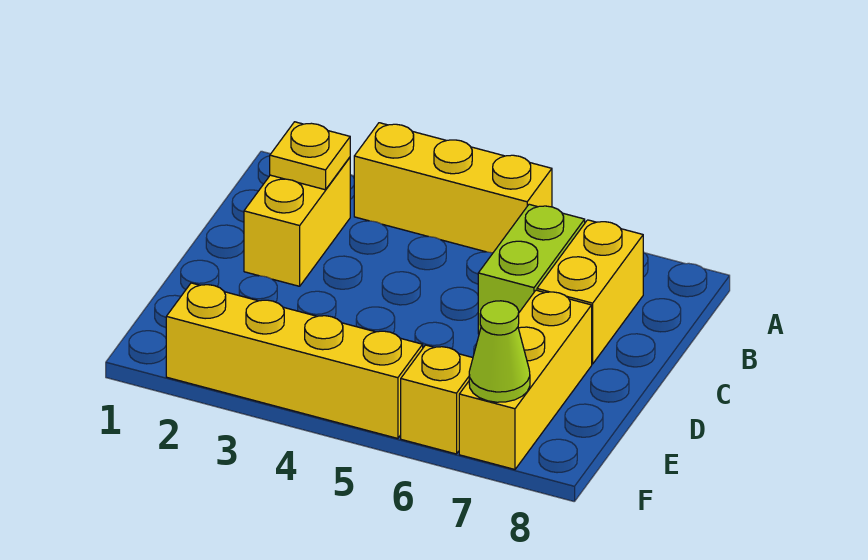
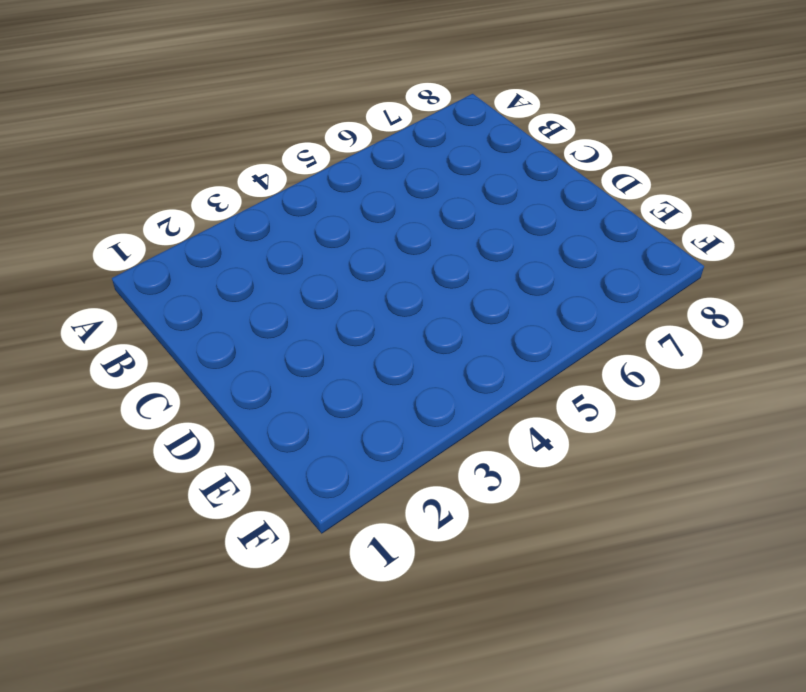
none -> yellow 1x3 brick [354,123,552,253]
none -> yellow 1x2 brick [244,157,350,286]

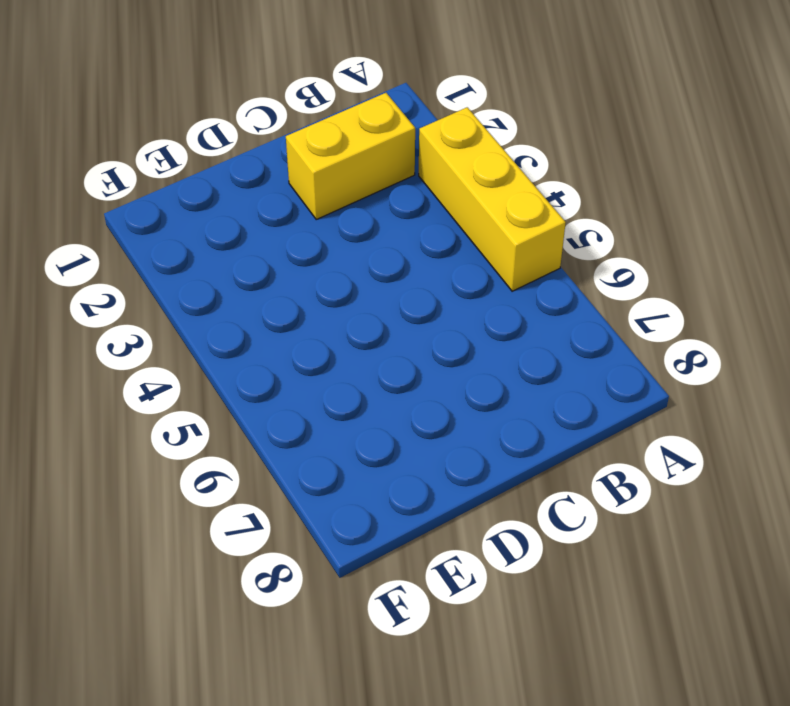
none -> lime 1x2 brick [478,204,585,334]
none -> yellow 1x2 brick [537,220,643,364]

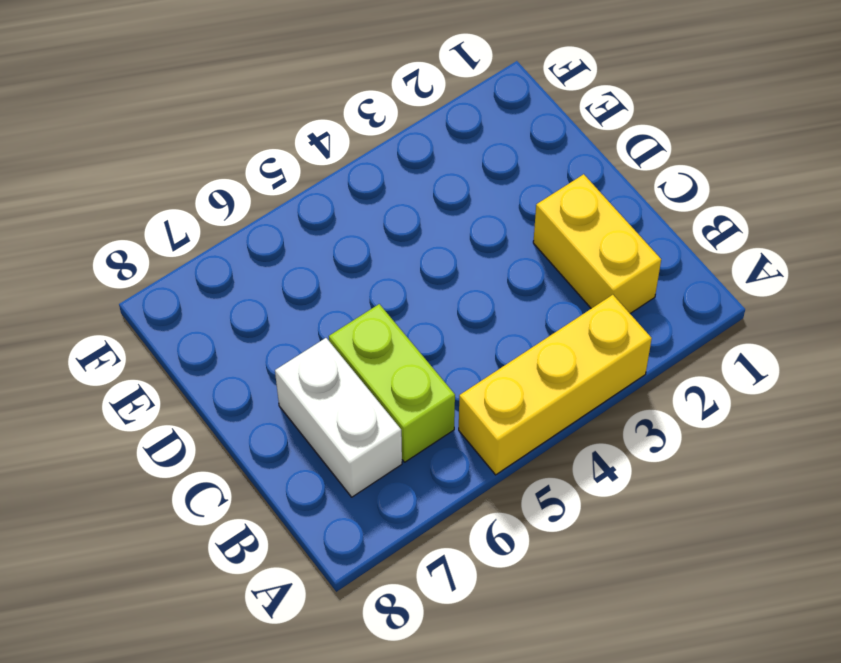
white 1x2 brick [275,338,402,497] -> yellow 1x2 brick [537,220,643,364]
none -> yellow 1x3 brick [459,290,592,469]
none -> yellow 1x4 brick [166,283,423,438]

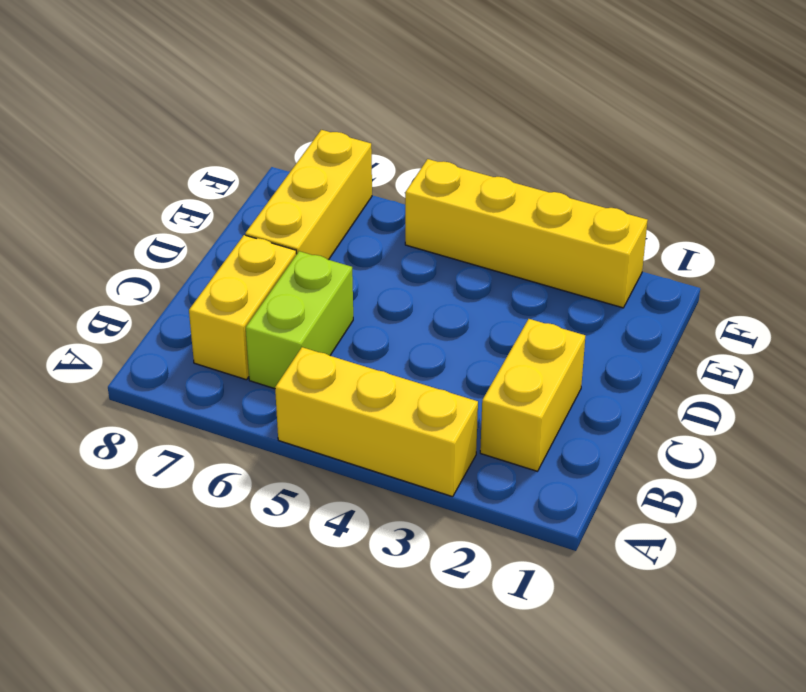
none -> yellow 1x1 brick [401,345,473,454]
none -> yellow 1x1 plate [270,122,350,190]

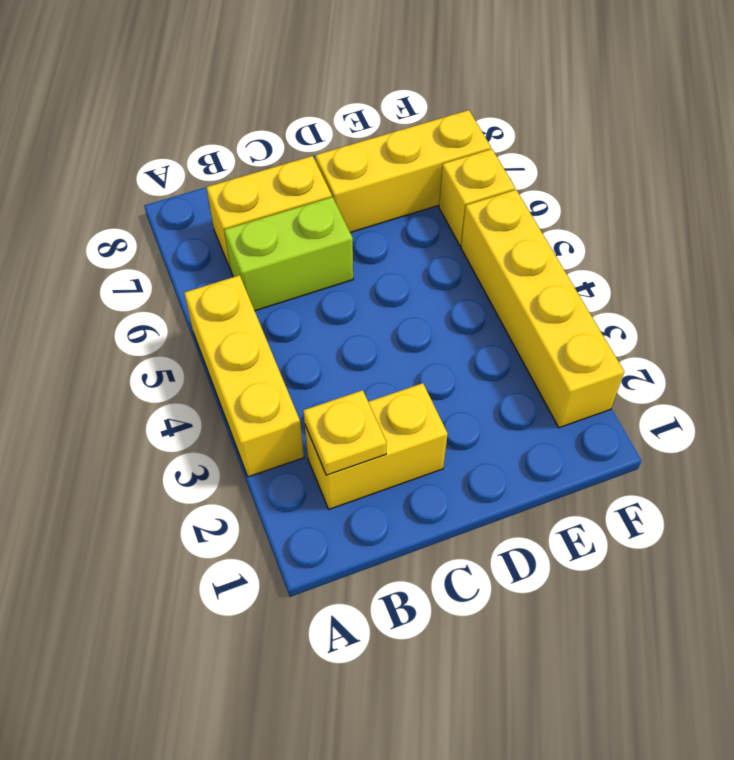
none -> lime 1x1 cone [469,301,530,402]

